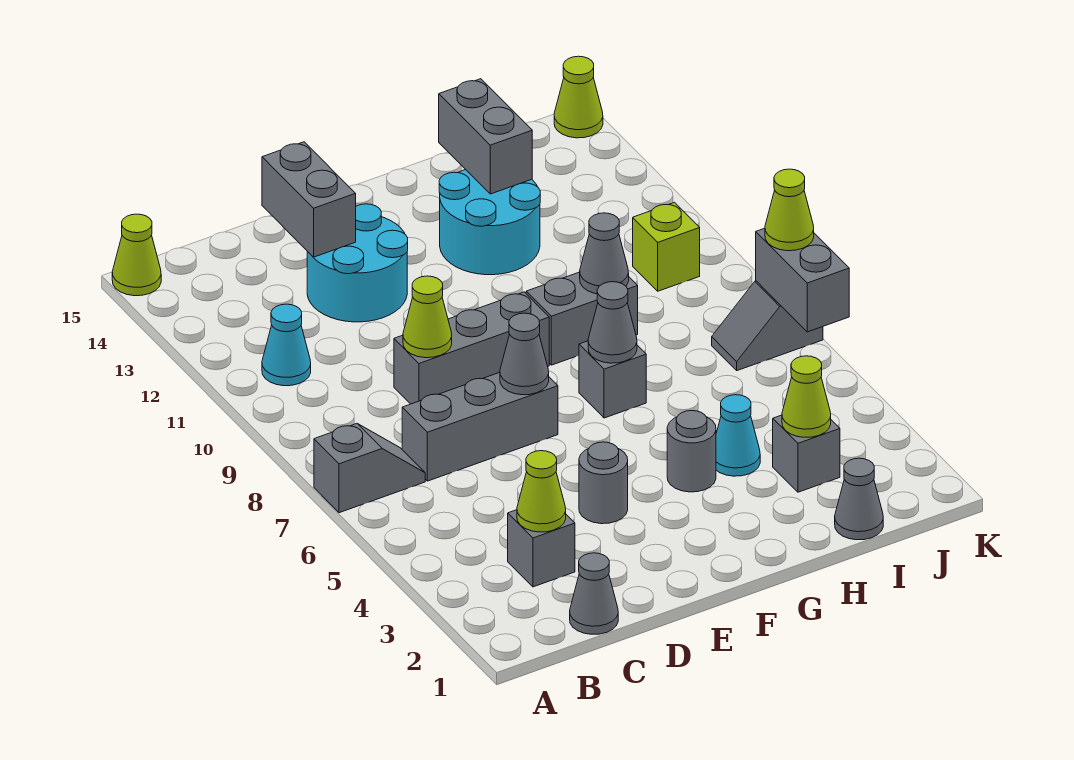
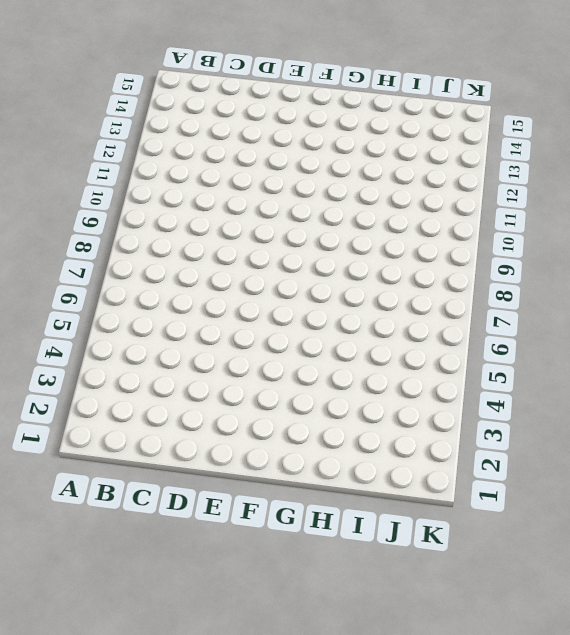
none -> grey 1x2 slope [314,424,425,513]
none -> lime 1x1 cone [112,214,161,296]
none -> cyan 1x1 cone [262,304,311,386]

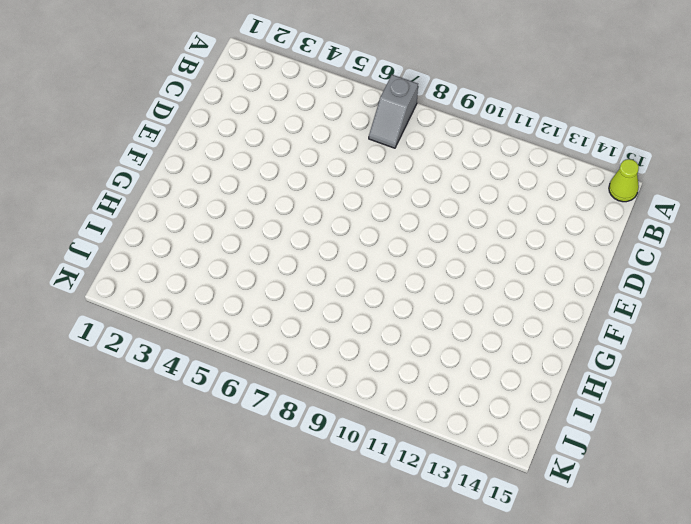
none -> cyan 1x1 cone [262,304,311,386]
none -> grey 1x1 cone [570,553,618,634]
none -> grey 1x1 brick [508,510,575,587]

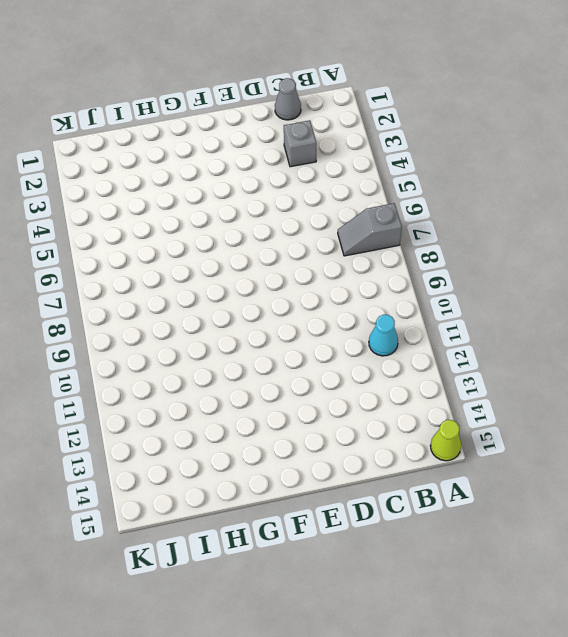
none -> grey 1x3 brick [402,372,558,481]
none -> grey 1x3 brick [394,292,549,404]
none -> cyan 2x2 round brick [307,204,408,322]

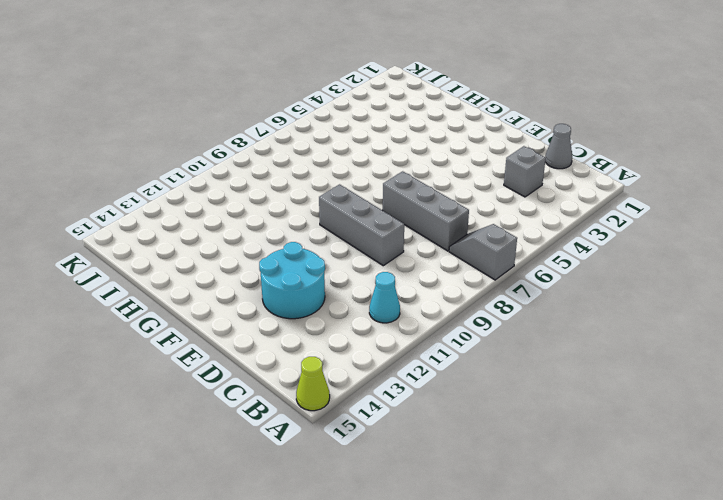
none -> grey 1x1 round brick [579,442,628,524]
none -> grey 1x1 round brick [667,411,716,492]
none -> grey 1x1 brick [579,341,646,418]

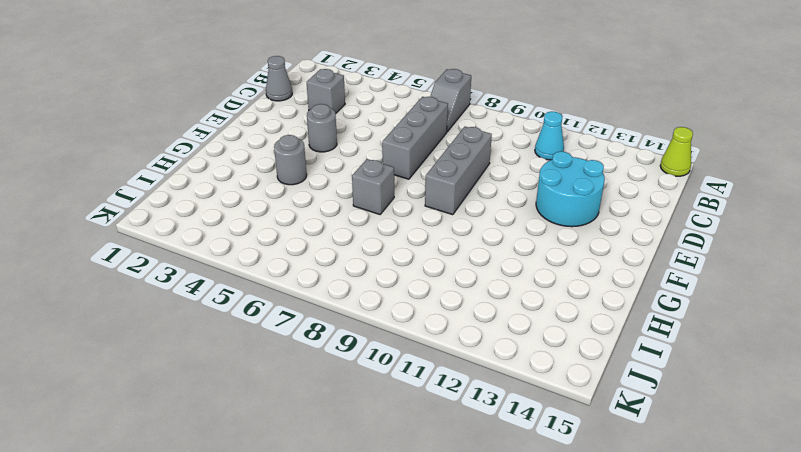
none -> grey 1x2 brick [526,272,638,365]
none -> cyan 2x2 round brick [439,170,540,275]
none -> cyan 1x1 cone [716,395,760,476]

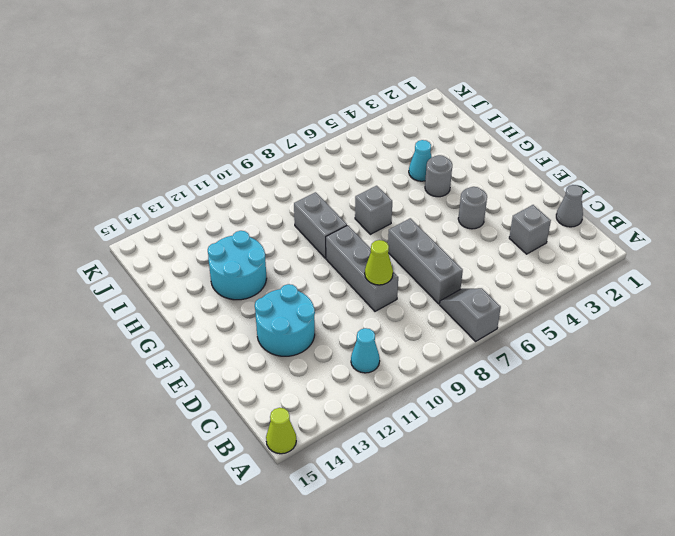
none -> grey 1x1 cone [835,458,883,540]
none -> grey 1x1 brick [773,415,840,492]
none -> grey 1x2 slope [712,281,823,371]

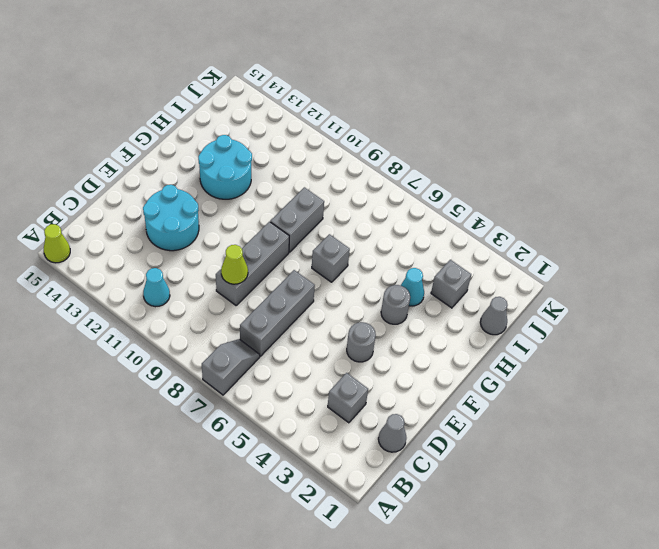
none -> grey 1x2 slope [712,281,823,371]
none -> lime 1x1 brick [633,202,700,291]
none -> lime 1x1 cone [554,56,603,138]

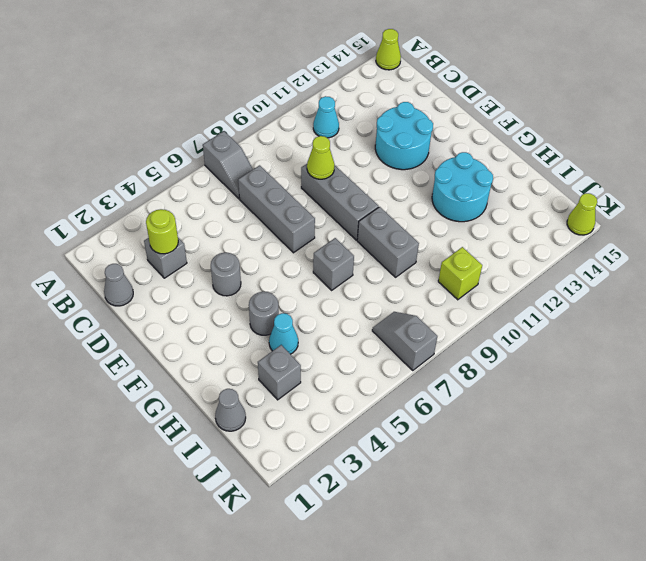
lime 1x1 round brick [146,209,178,254] -> lime 1x1 cone [517,451,566,532]
none -> grey 1x2 brick [262,142,356,257]
none -> grey 1x1 cone [500,313,549,395]
none -> grey 1x1 cone [588,282,637,363]

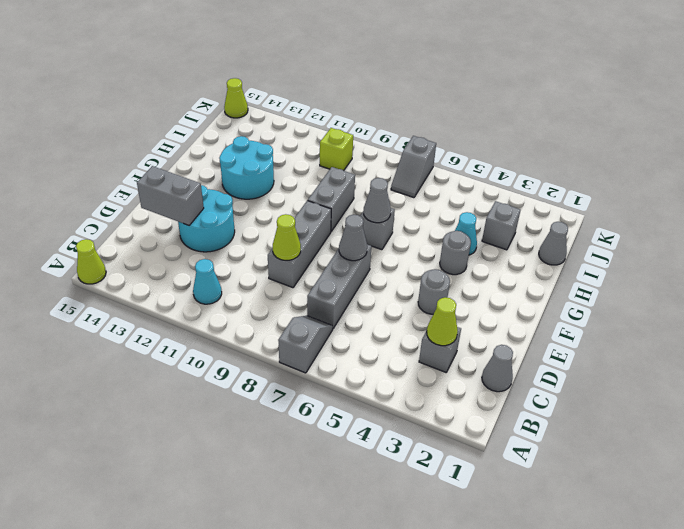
none -> grey 1x1 cone [580,213,629,294]
none -> grey 1x2 brick [439,79,532,194]
none -> lime 1x1 cone [782,356,831,437]

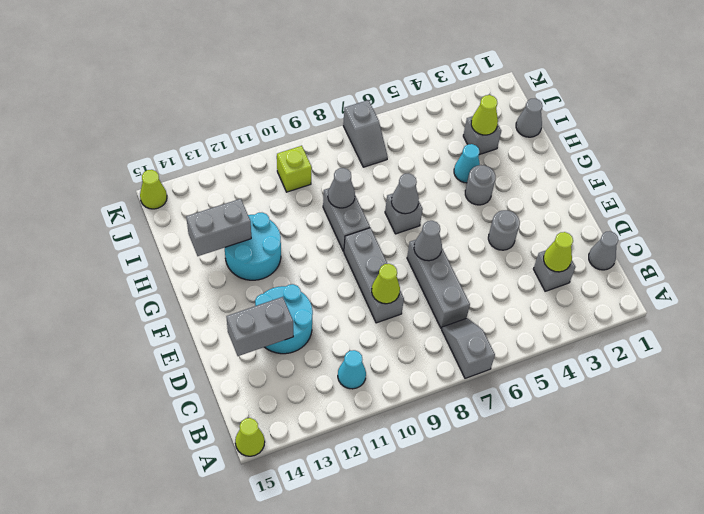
none -> grey 1x2 brick [756,228,849,332]
none -> lime 1x1 cone [765,169,814,251]

